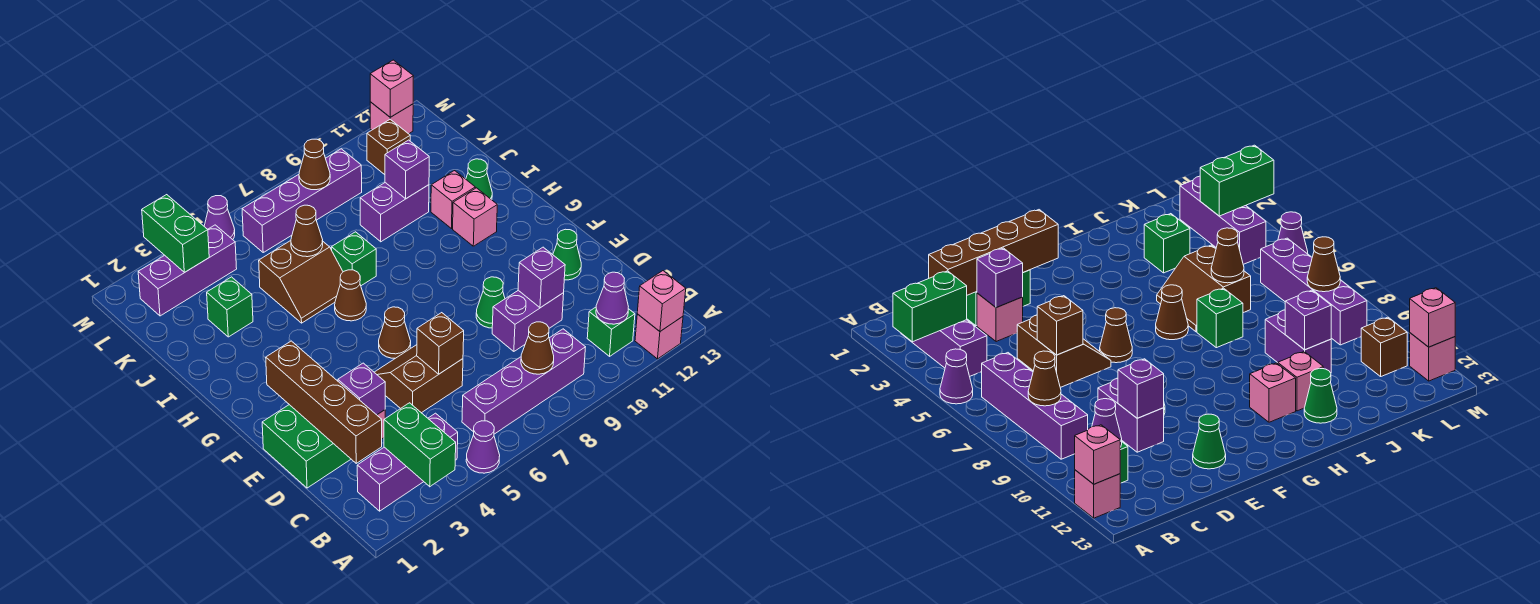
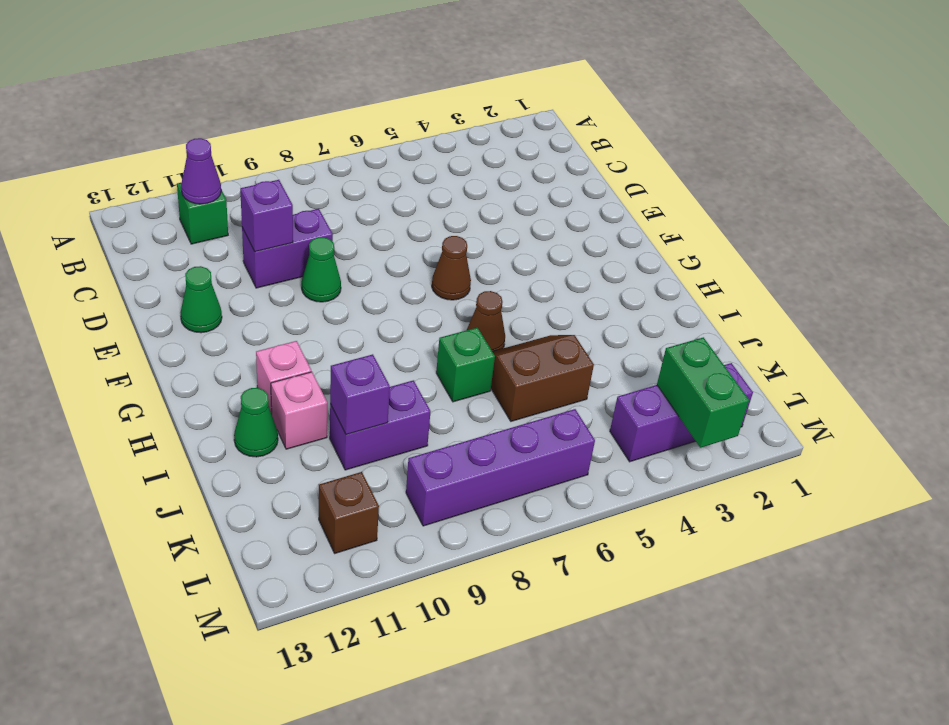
none -> purple 1x1 cone [466,421,500,473]
none -> pink 1x1 brick [635,314,683,359]
none -> purple 1x3 brick [357,413,458,511]
none -> purple 1x4 brick [462,329,585,434]

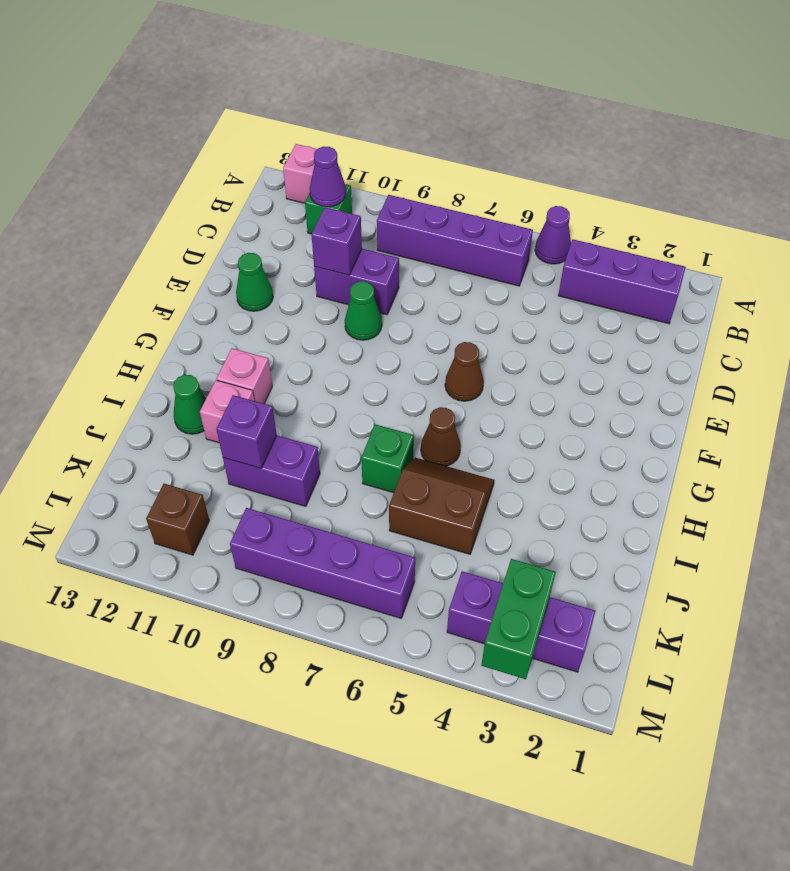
none -> green 2x2 brick [262,405,351,488]
none -> pink 1x1 brick [977,293,1023,342]
none -> brown 2x2 slope [374,345,463,413]
none -> green 1x1 brick [207,277,253,337]

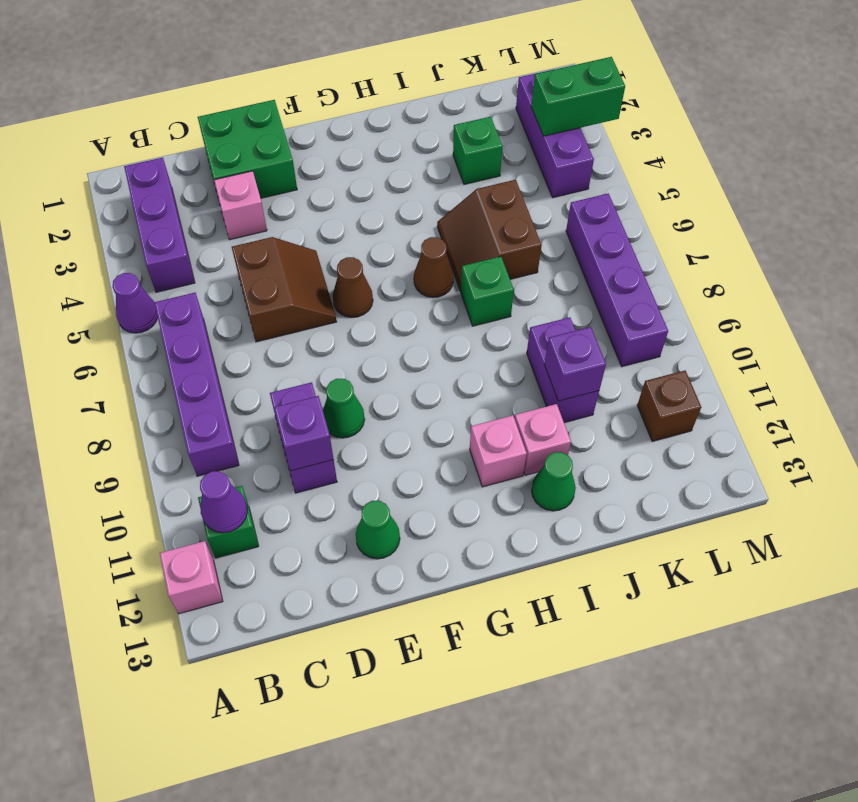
none -> purple 1x1 cone [204,196,235,240]
none -> pink 1x1 brick [370,102,413,134]
none -> green 1x2 brick [384,403,456,487]
none -> pink 1x1 brick [637,271,686,331]

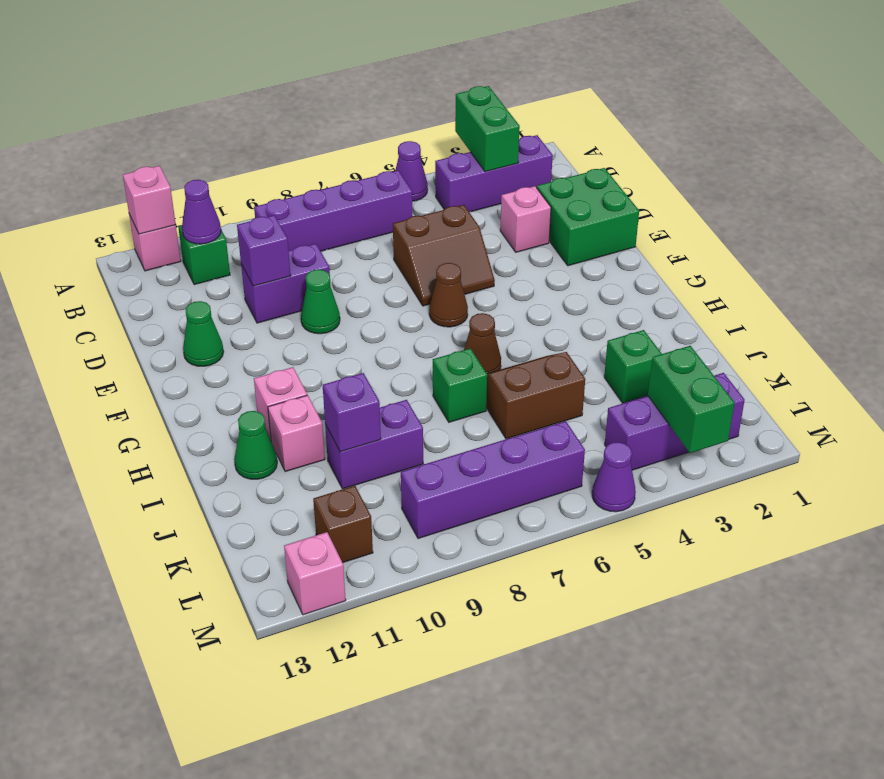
none -> brown 1x1 cone [521,322,554,374]
none -> brown 1x4 brick [266,341,382,463]
none -> purple 1x1 brick [338,363,385,415]
none -> brown 1x1 brick [417,313,464,374]

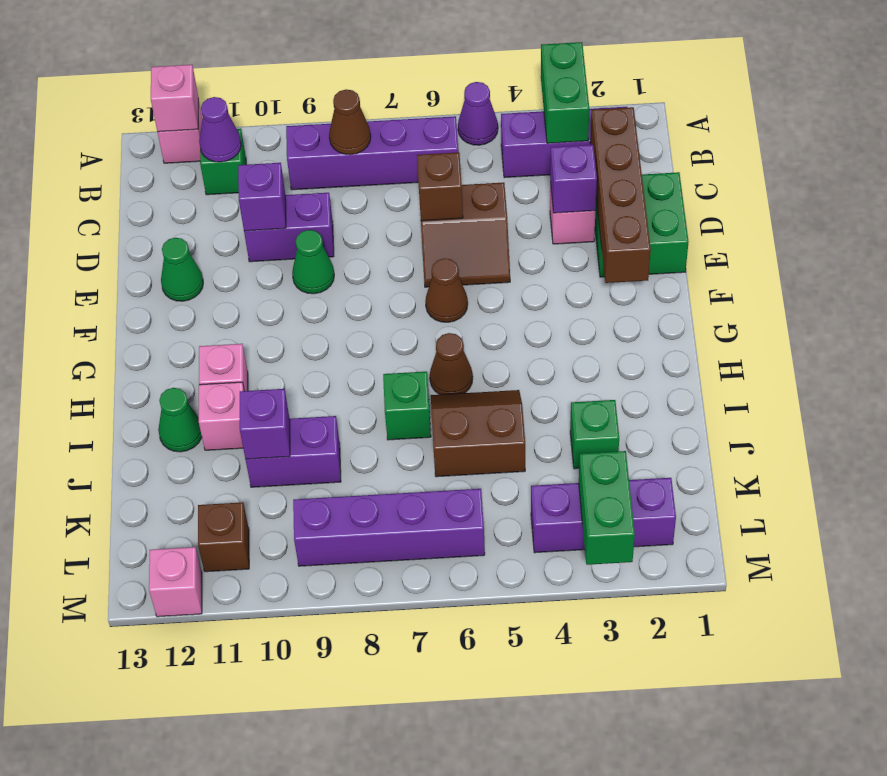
none -> purple 1x1 cone [204,196,235,240]
none -> brown 1x1 cone [291,205,323,257]
none -> brown 1x1 cone [299,139,330,190]
none -> pink 1x1 brick [370,60,413,117]

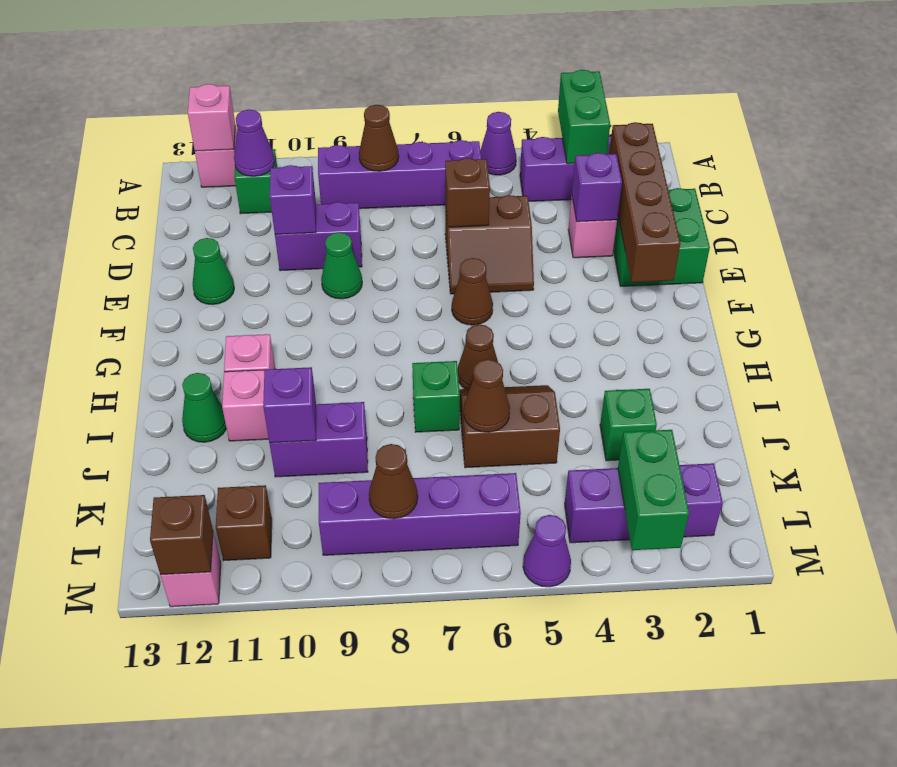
brown 1x1 brick [150,495,213,575] -> pink 1x1 brick [370,60,413,117]

